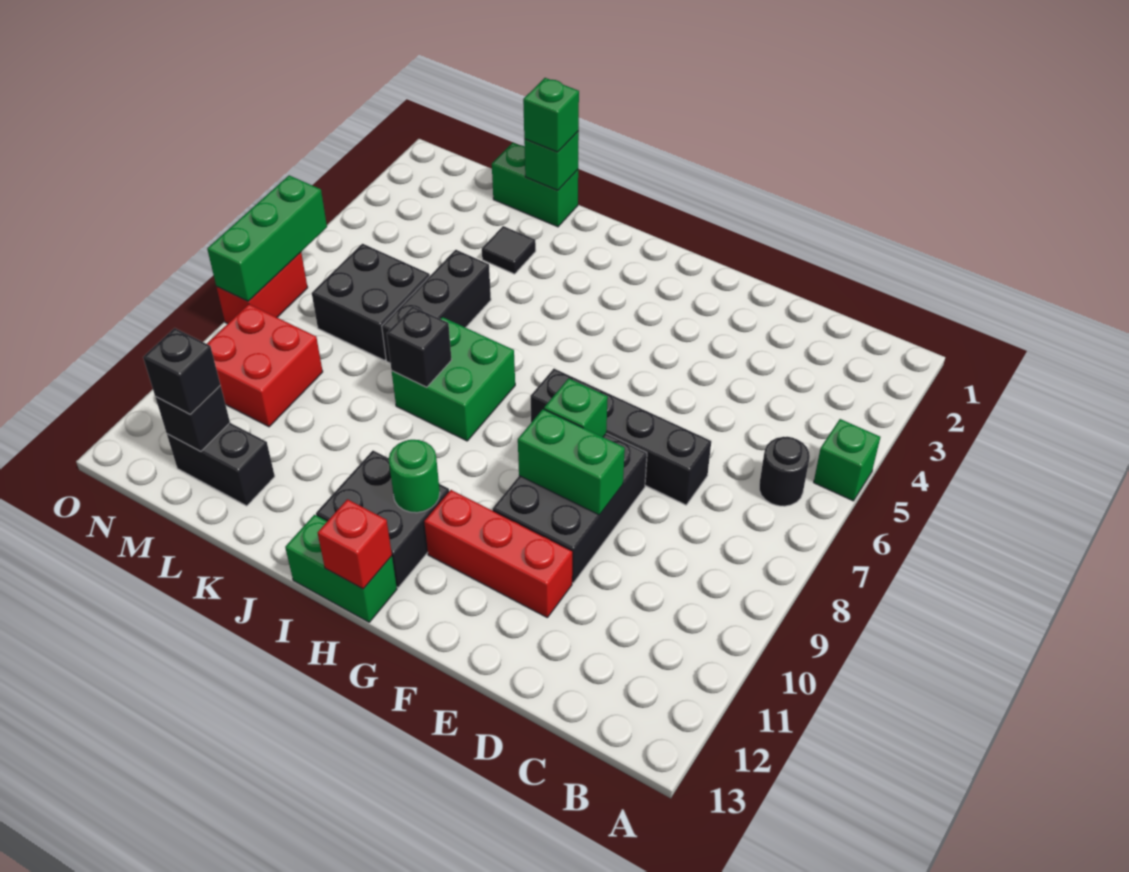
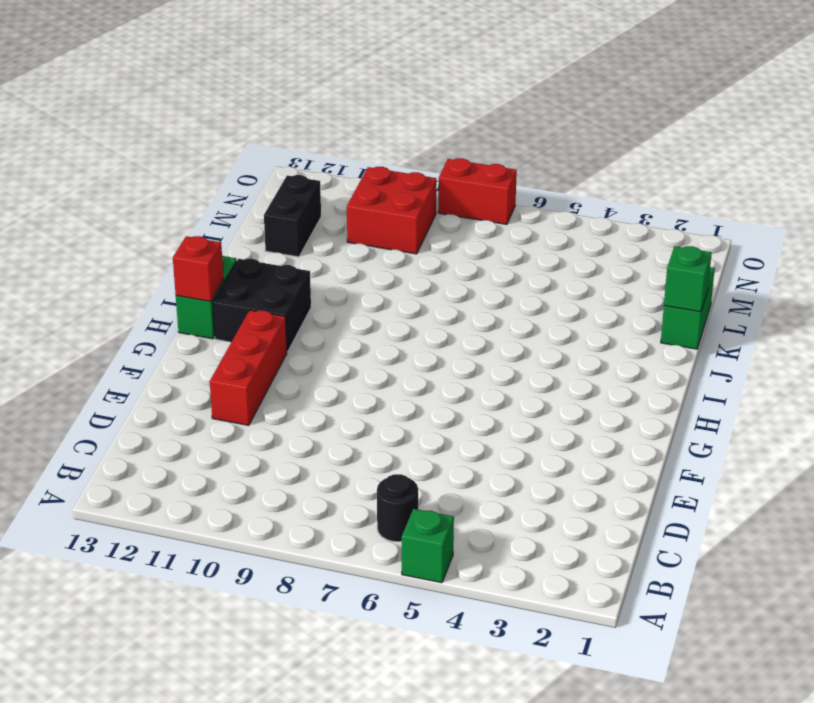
none -> black 1x4 brick [530,369,711,505]
none -> black 2x3 brick [493,434,647,583]
none -> green 2x2 brick [392,317,515,441]

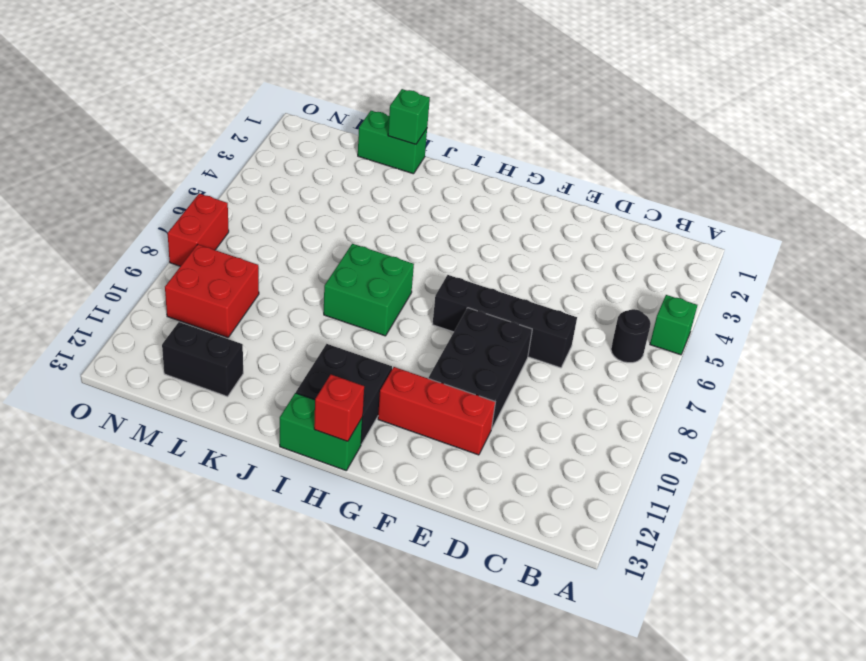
none -> black 1x1 tile [482,226,536,274]
none -> black 1x3 brick [382,250,491,363]
none -> black 2x2 brick [312,244,430,360]

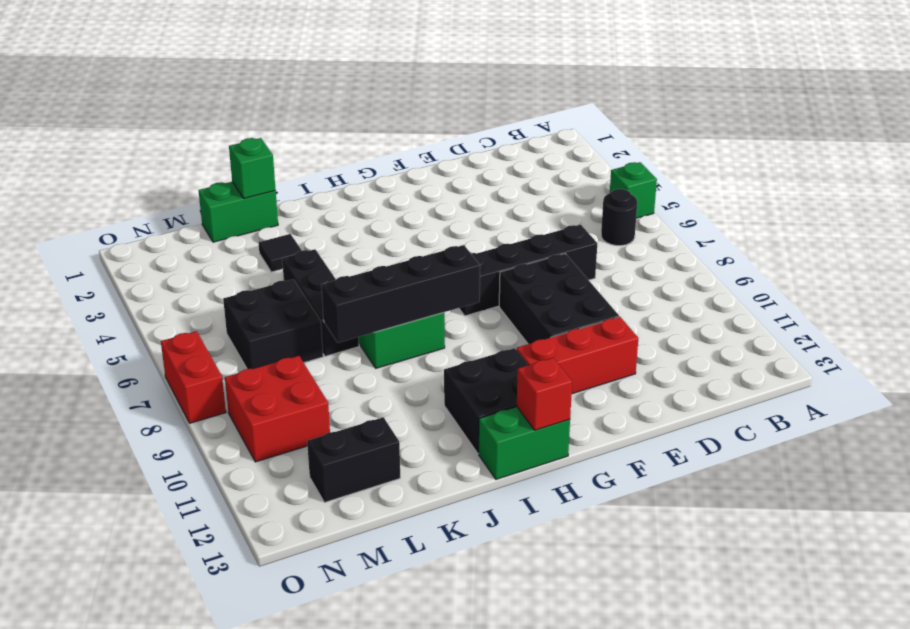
black 1x4 brick [321,245,480,343] -> black 1x1 brick [387,306,452,387]
none -> green 1x2 brick [518,409,625,515]
none -> green 1x1 brick [544,378,608,437]
none -> green 1x1 round brick [389,440,440,513]

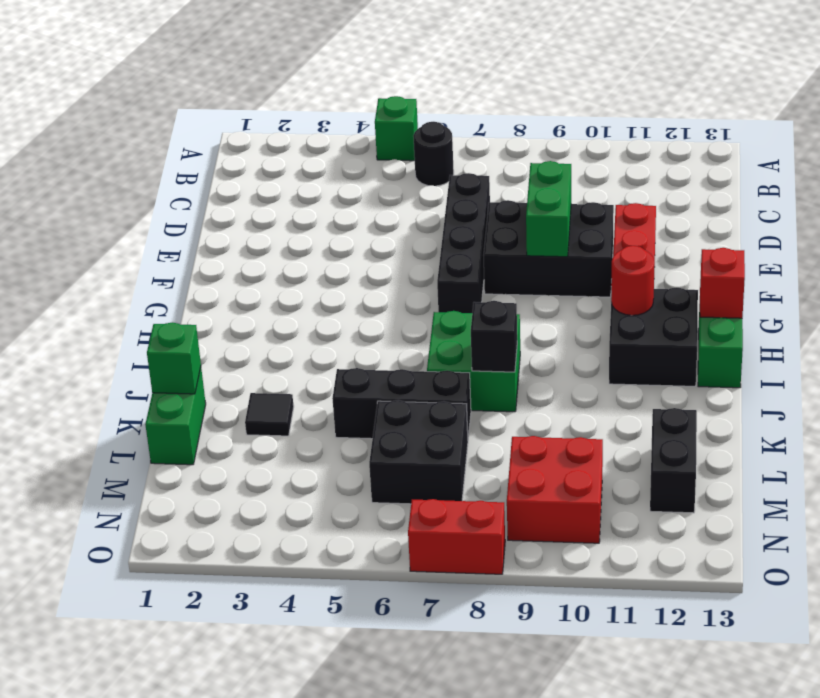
red 1x1 round brick [611,246,654,315] -> green 1x1 round brick [389,440,440,513]
none -> green 1x1 brick [544,378,608,437]
none -> black 1x1 brick [155,386,230,451]
none -> green 1x3 brick [207,175,327,301]

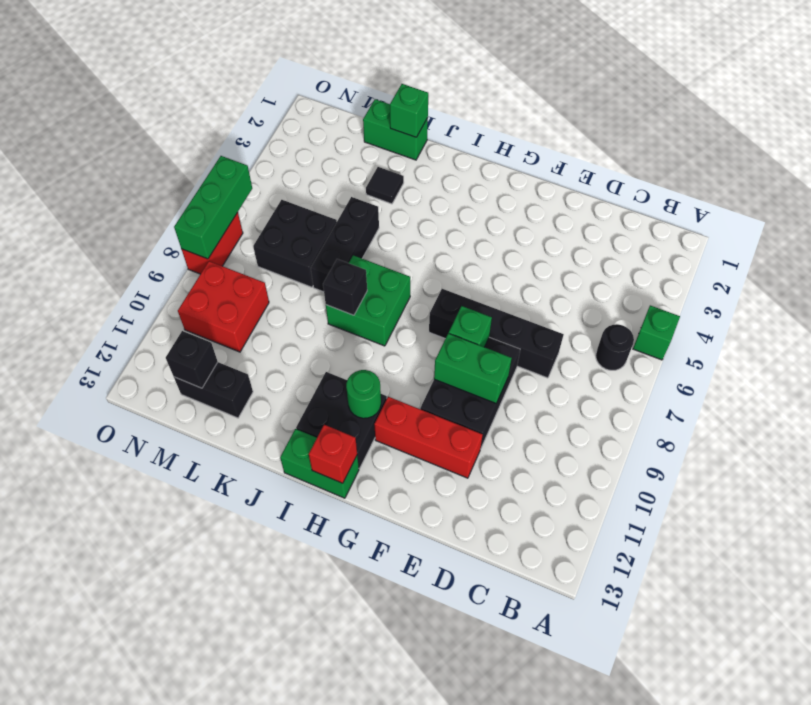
none -> green 1x1 brick [523,78,579,152]
none -> black 1x1 brick [143,328,220,414]

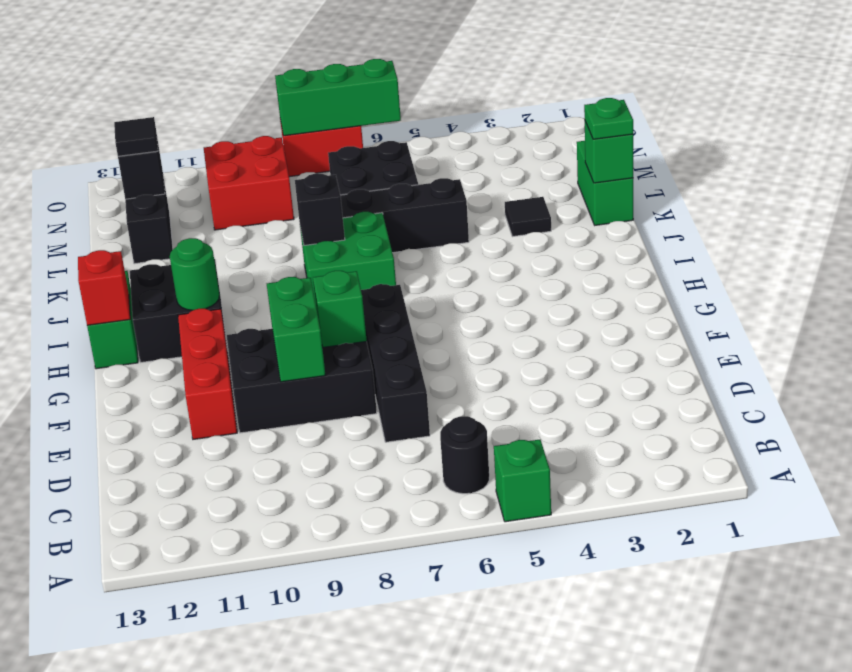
green 1x1 plate [584,98,633,139] -> green 1x1 brick [523,78,579,152]
black 1x1 tile [114,117,158,156] -> black 1x1 brick [143,328,220,414]

